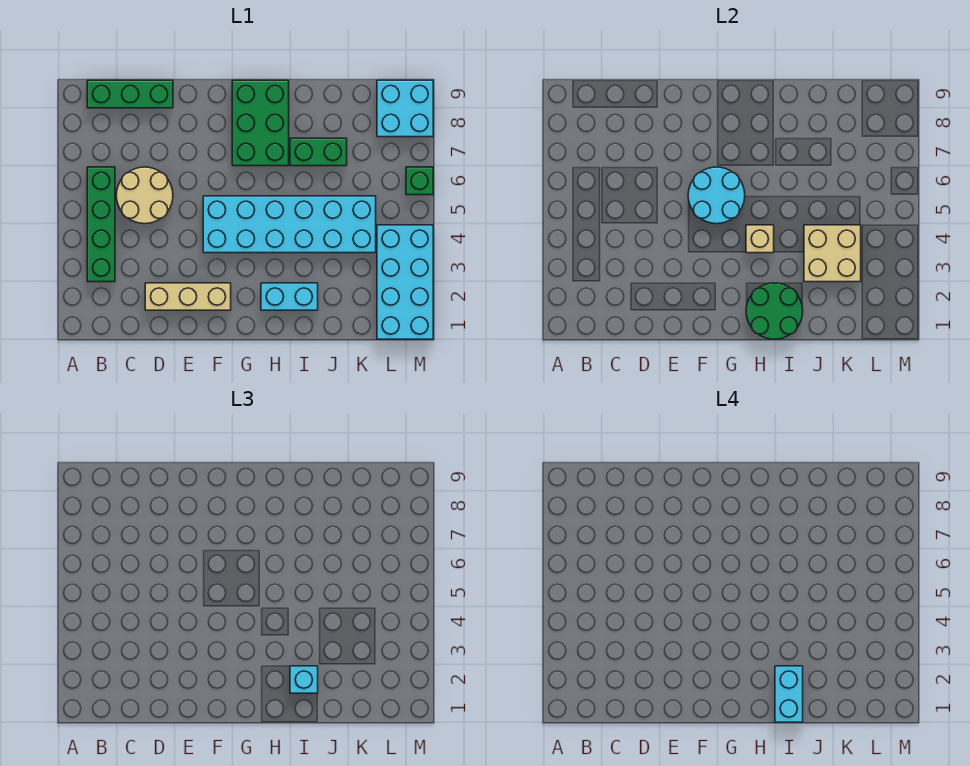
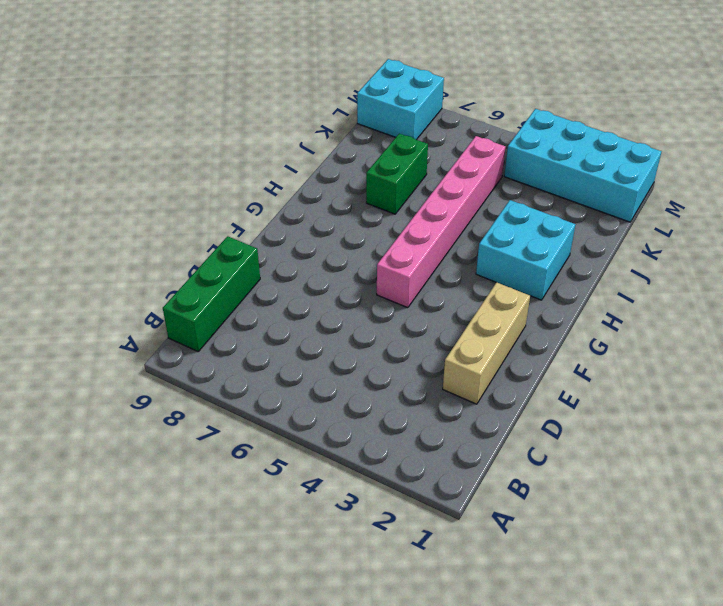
pink 1x6 brick [377,136,506,308] -> cyan 2x6 brick [203,196,376,253]
cyan 2x2 brick [476,200,575,300] -> cyan 1x2 brick [261,283,318,310]
none -> green 1x4 brick [87,167,115,282]
none -> tan 2x2 round brick [116,167,173,224]
none -> green 2x3 brick [232,80,289,166]

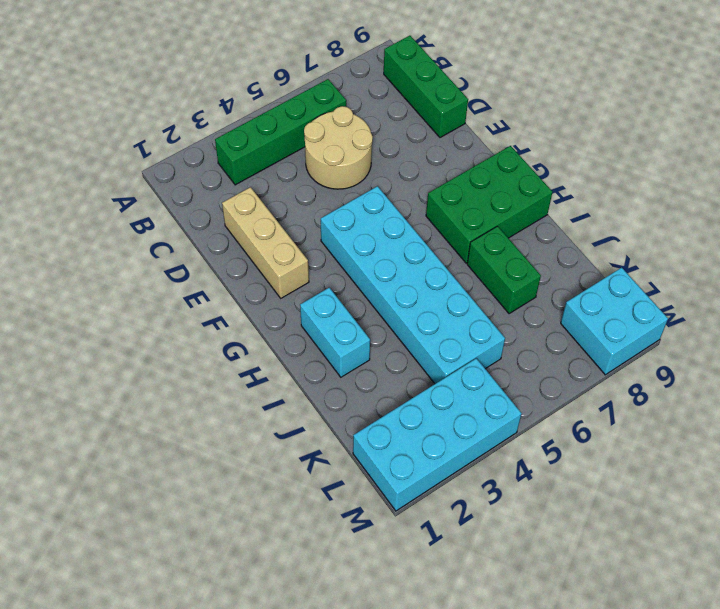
none -> green 1x1 brick [406,167,433,195]
none -> cyan 2x2 round brick [688,167,745,224]
none -> green 2x2 round brick [746,283,803,339]

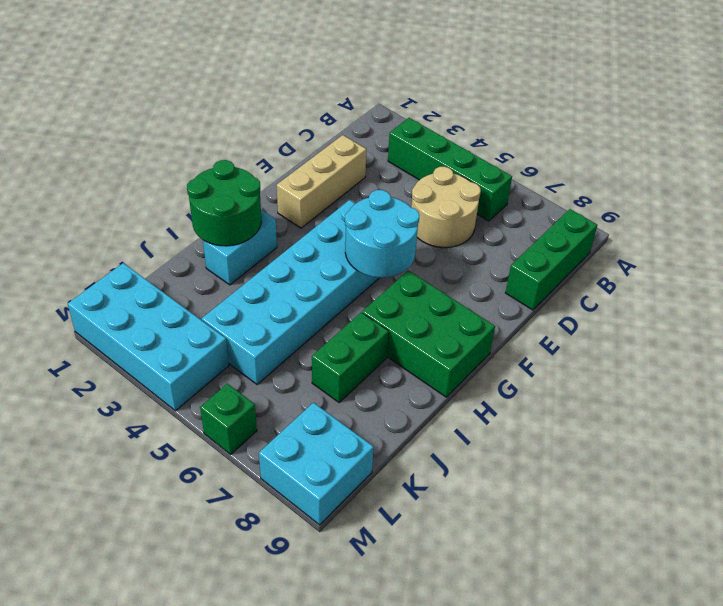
none -> tan 1x1 brick [746,225,774,253]
none -> tan 2x2 brick [804,225,861,282]
none -> cyan 1x1 brick [290,666,318,693]

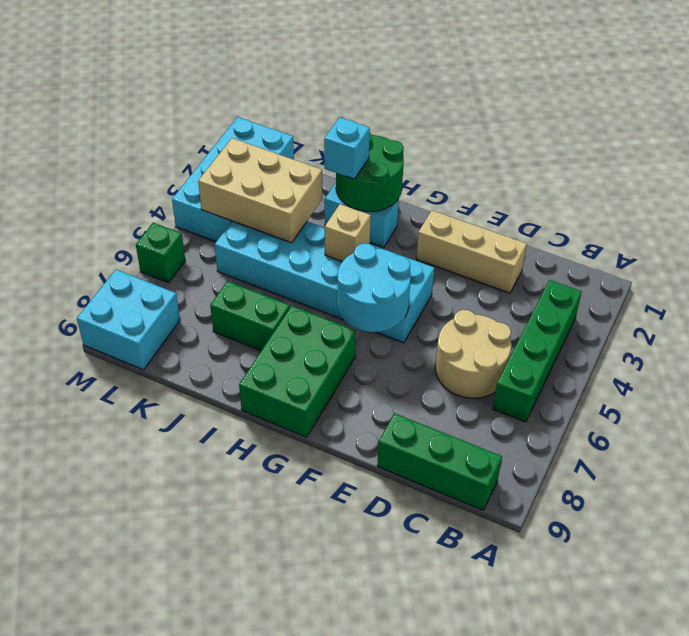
tan 2x3 brick [198,138,322,243] -> tan 2x2 brick [804,225,861,282]
none -> cyan 1x2 brick [775,666,803,722]

